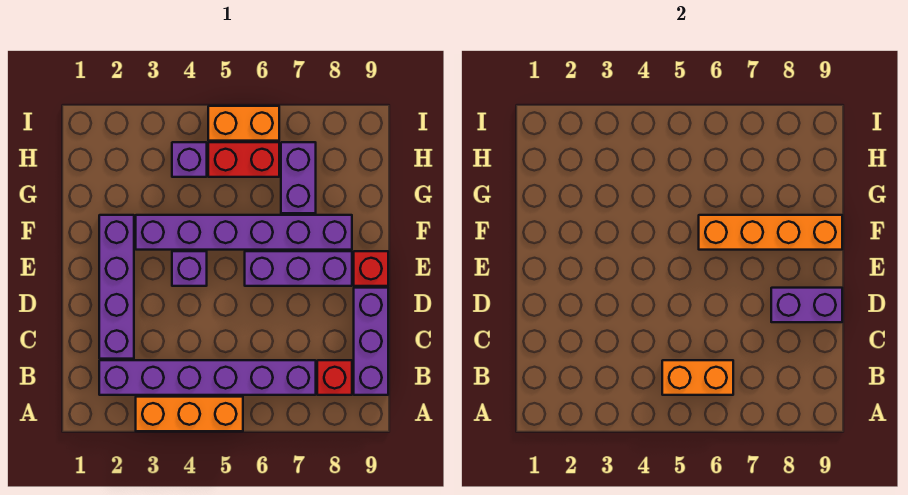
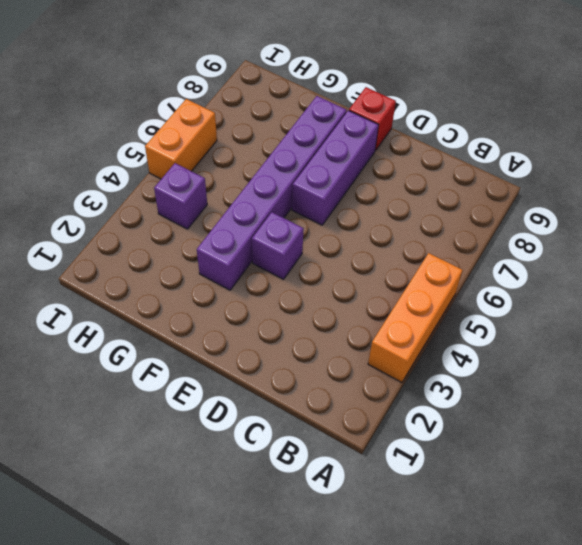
none -> purple 1x6 brick [99,360,316,395]
none -> red 1x1 brick [317,360,352,395]
none -> purple 1x3 brick [354,288,388,395]

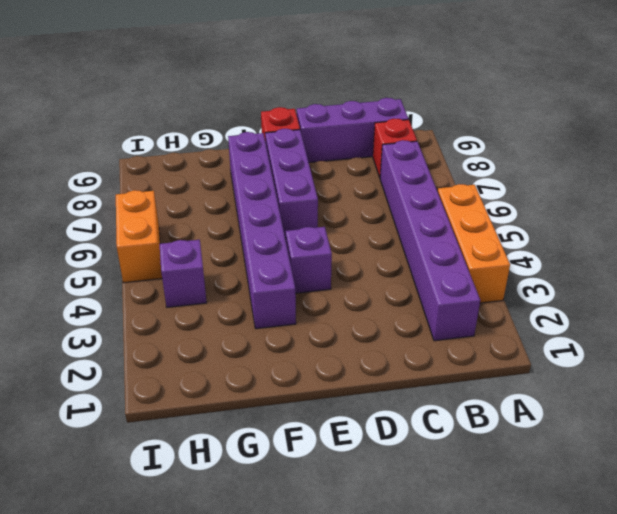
none -> purple 1x4 brick [99,215,134,359]
none -> purple 1x2 brick [281,142,316,213]
none -> red 1x2 brick [208,142,279,177]

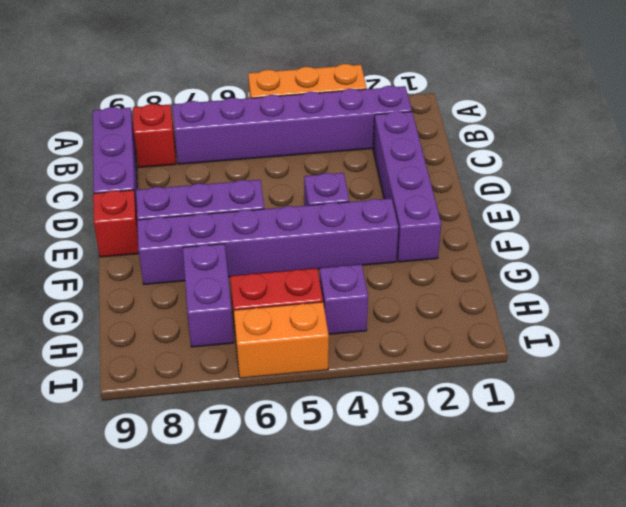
none -> orange 1x2 brick [662,360,733,395]
none -> purple 1x2 brick [771,288,842,322]
none -> orange 1x4 brick [699,215,842,250]

